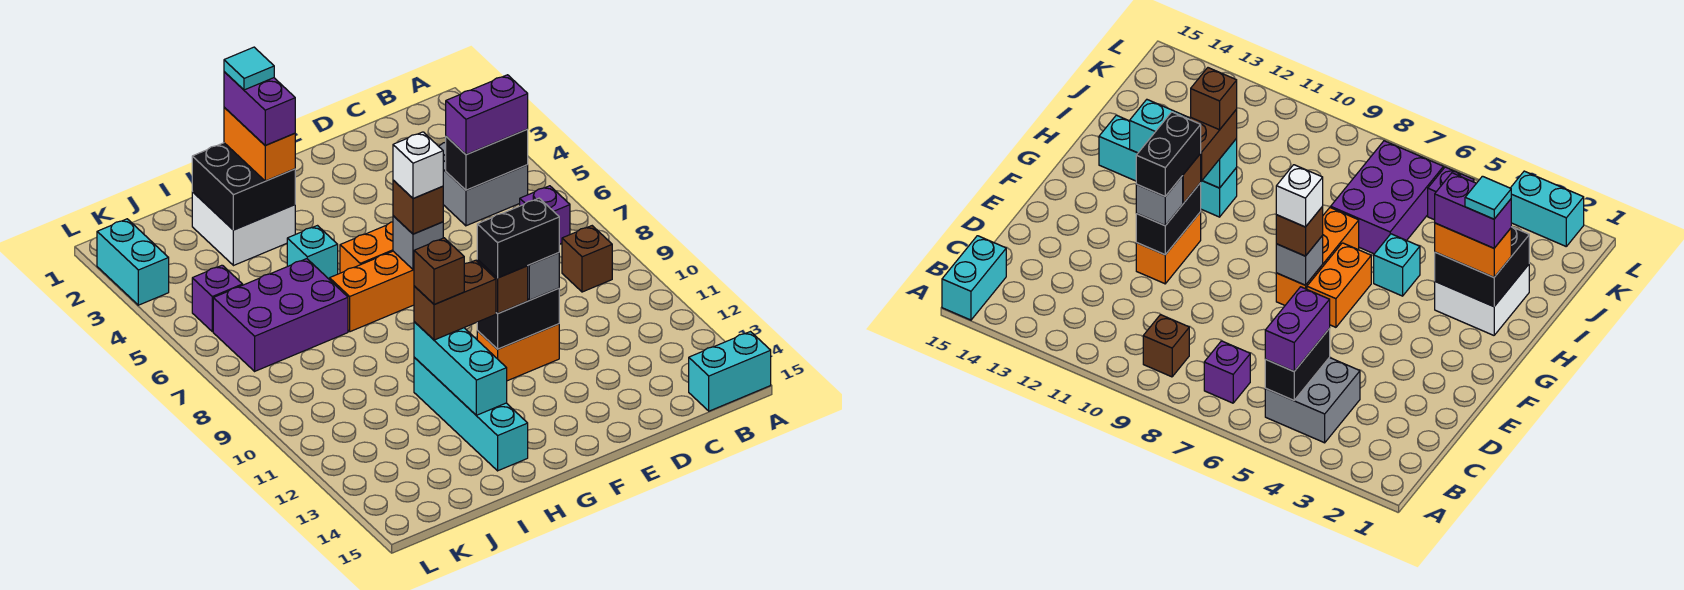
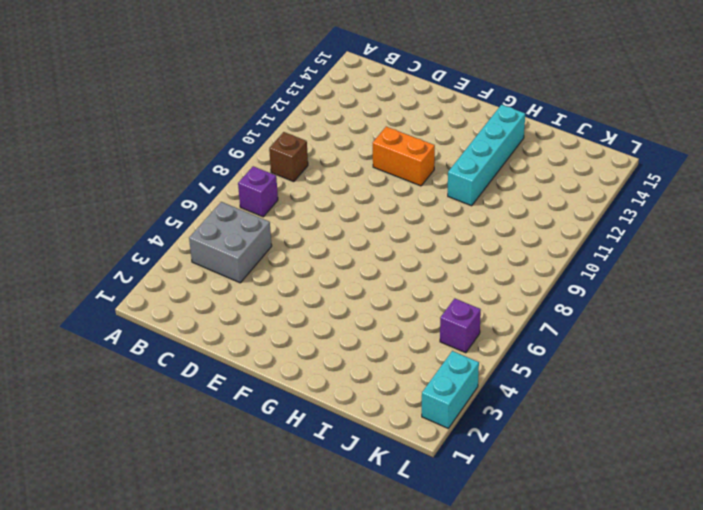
none -> cyan 1x2 brick [689,332,771,411]
none -> orange 1x2 brick [340,222,393,273]
none -> orange 1x3 brick [330,251,414,332]

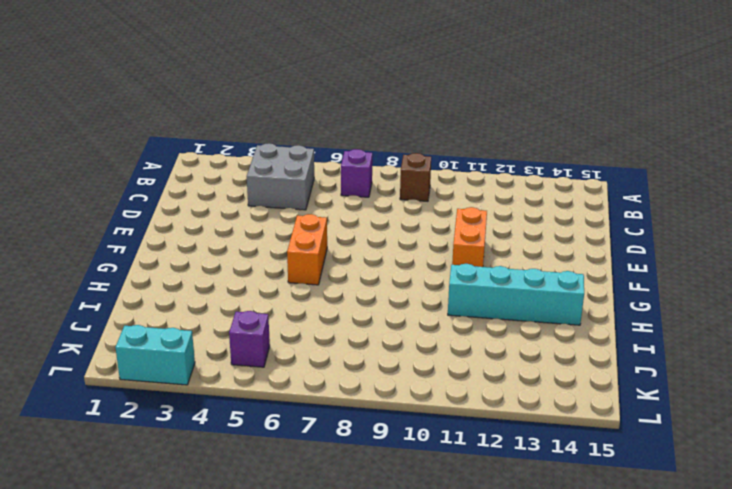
none -> cyan 1x2 brick [689,332,771,411]
none -> orange 1x3 brick [330,251,414,332]
none -> white 2x2 brick [192,192,295,266]

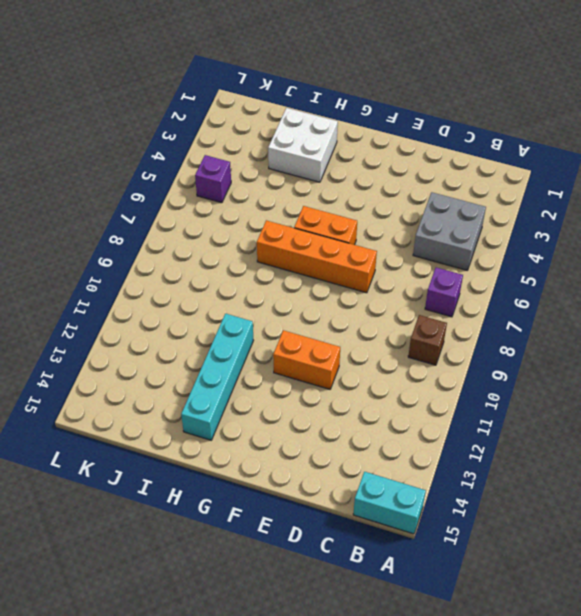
orange 1x4 brick [257,220,377,293] -> orange 1x3 brick [330,251,414,332]
none -> cyan 1x1 brick [287,226,338,280]
none -> purple 2x3 brick [213,259,348,371]
none -> cyan 1x2 brick [97,219,169,305]

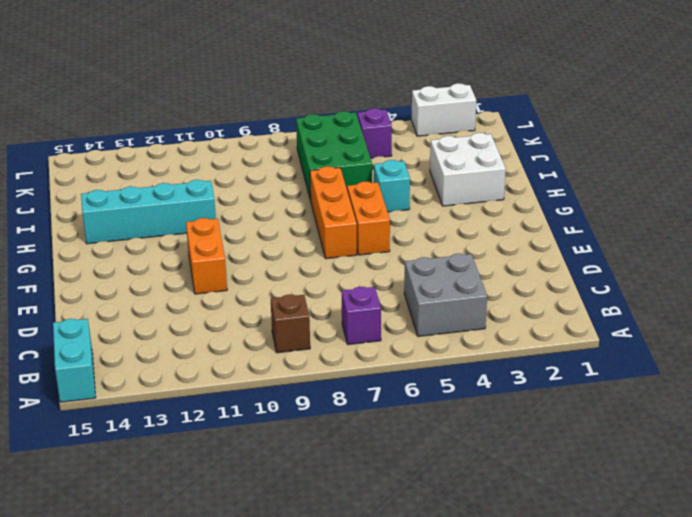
green 2x3 brick [296,111,372,200] -> purple 2x3 brick [213,259,348,371]
white 1x2 brick [412,83,476,136] -> cyan 1x2 brick [97,219,169,305]
none -> black 1x2 brick [446,129,528,190]
none -> black 1x2 brick [477,288,559,349]
none -> grey 1x1 brick [393,216,443,270]

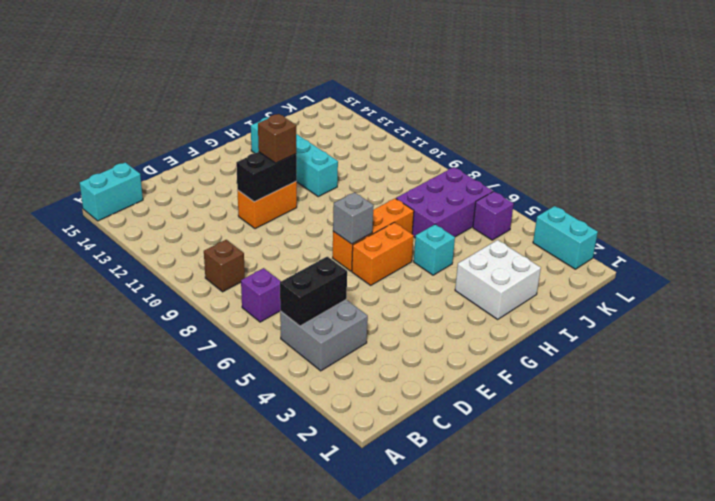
none -> black 2x2 brick [192,143,295,230]
none -> cyan 1x3 brick [414,322,507,415]
none -> purple 1x2 brick [446,75,528,155]

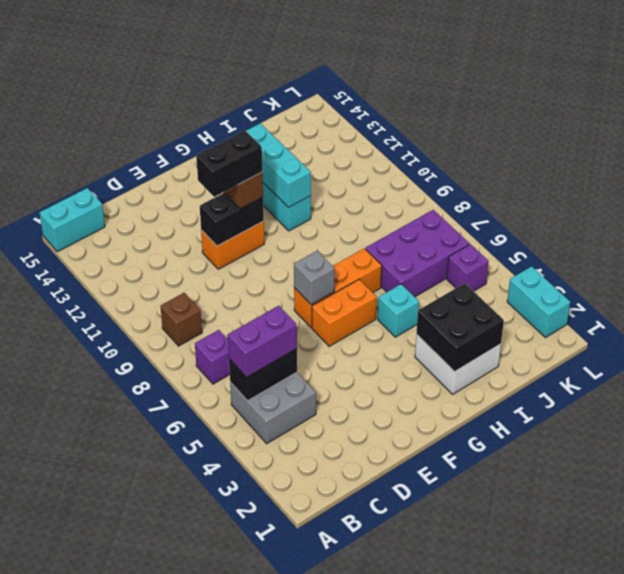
none -> grey 1x1 brick [528,253,559,300]
none -> brown 1x1 brick [393,180,443,234]
none -> brown 1x2 brick [414,260,496,340]

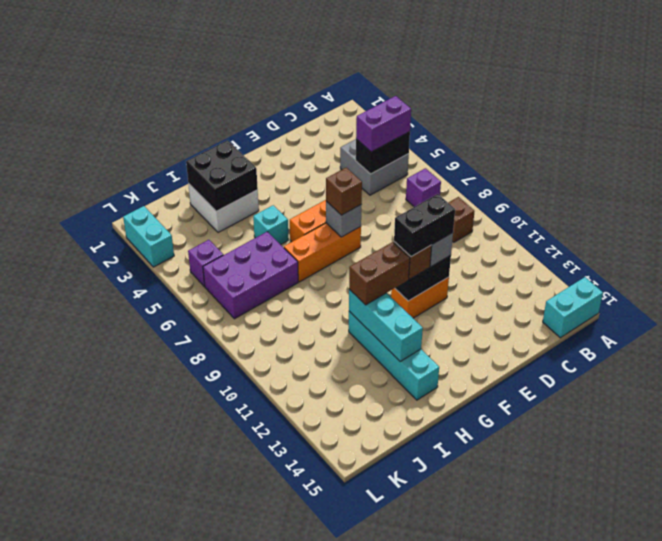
none -> orange 1x2 brick [224,107,295,181]
none -> white 1x1 brick [393,132,443,199]
none -> purple 1x2 brick [224,72,295,145]

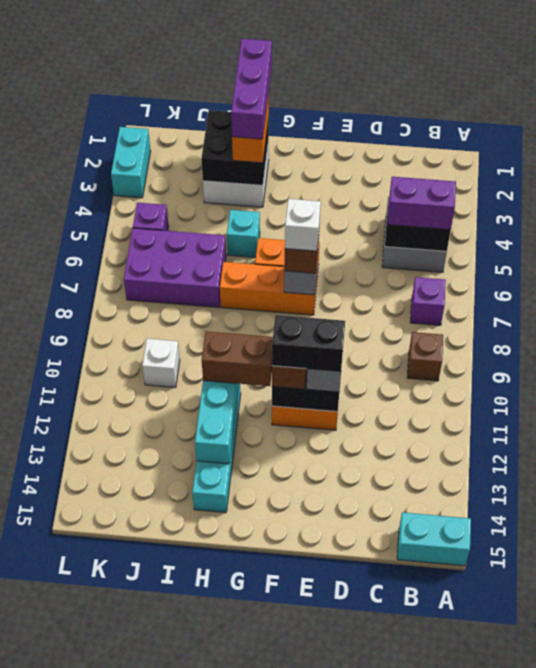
purple 1x3 brick [231,39,272,139] -> purple 1x2 brick [224,72,295,145]
white 1x1 brick [142,339,180,387] -> none
none -> brown 1x1 brick [414,238,464,305]
none -> cyan 1x1 tile [224,47,274,90]

